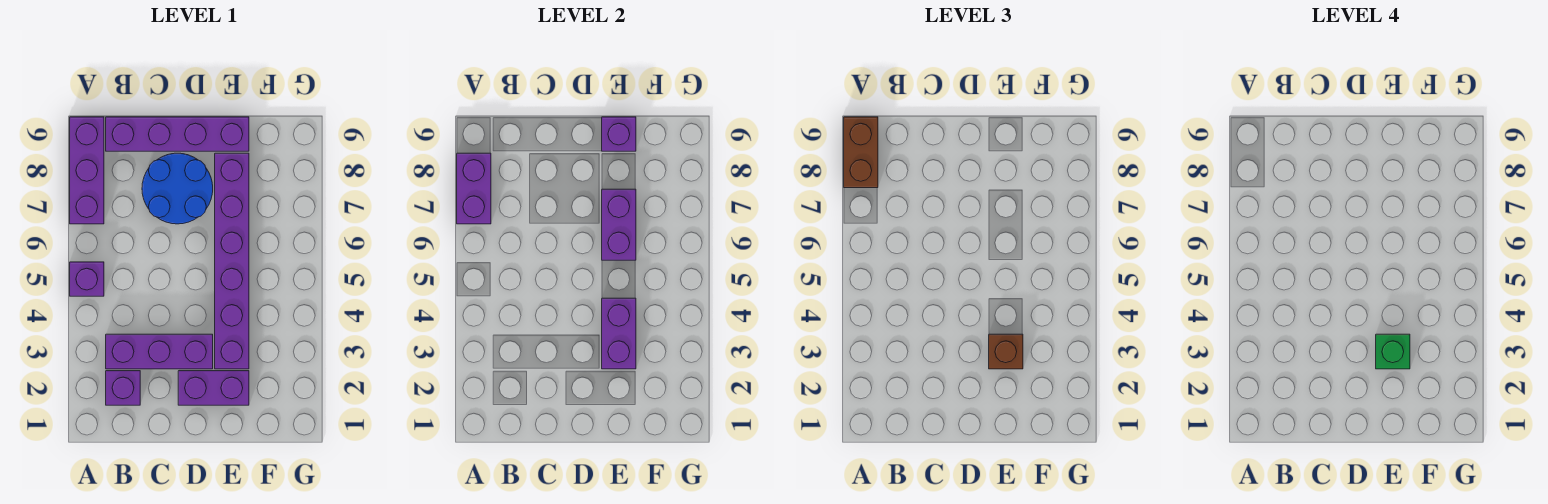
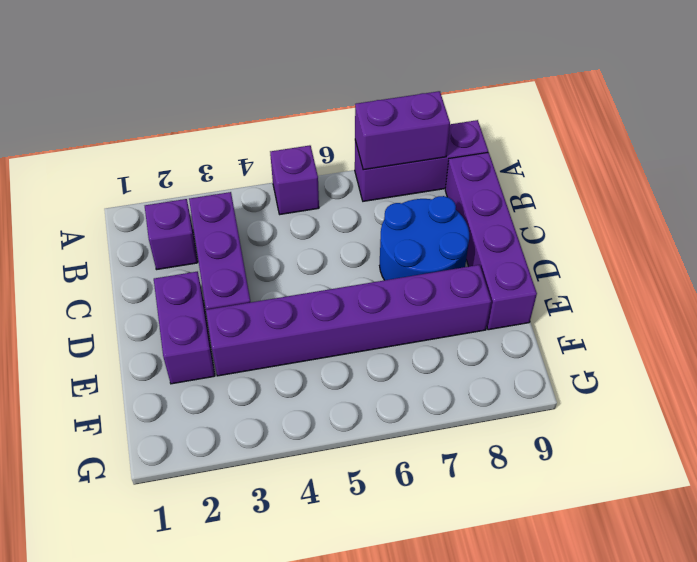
none -> purple 1x2 brick [602,298,636,369]
none -> purple 1x2 brick [602,189,636,260]
none -> purple 1x1 brick [602,117,636,151]

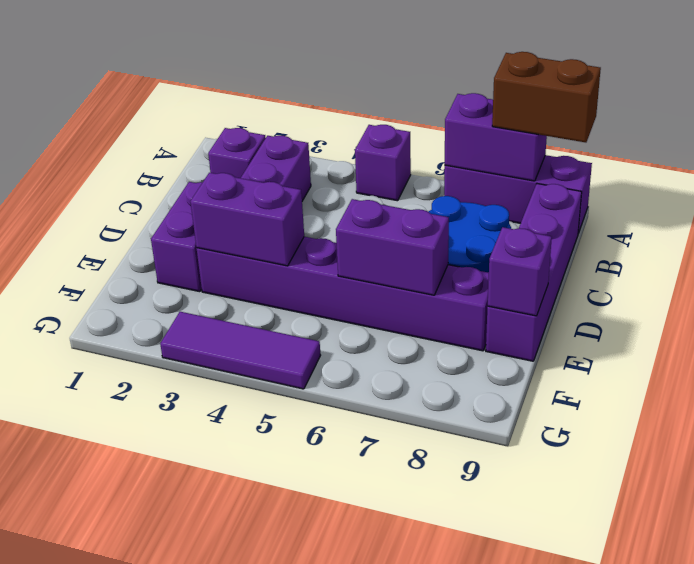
purple 1x3 tile [160,312,321,389] -> none
none -> brown 1x1 brick [989,334,1023,369]
none -> green 1x1 brick [1376,334,1410,369]

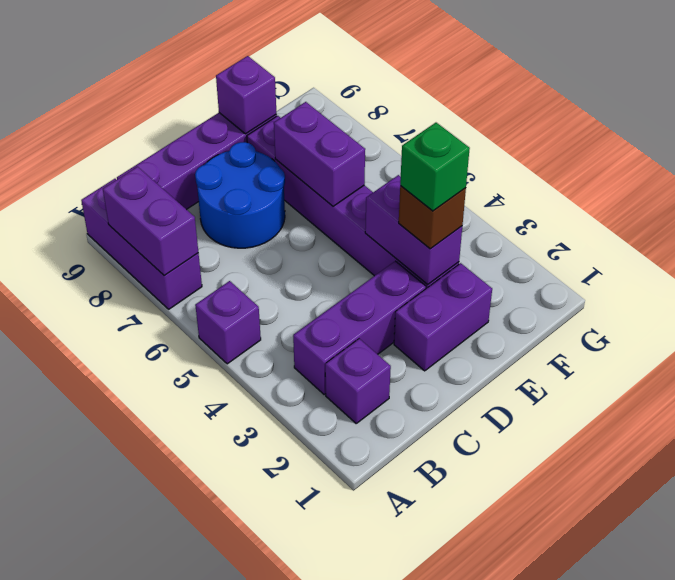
none -> brown 1x2 brick [844,117,878,188]

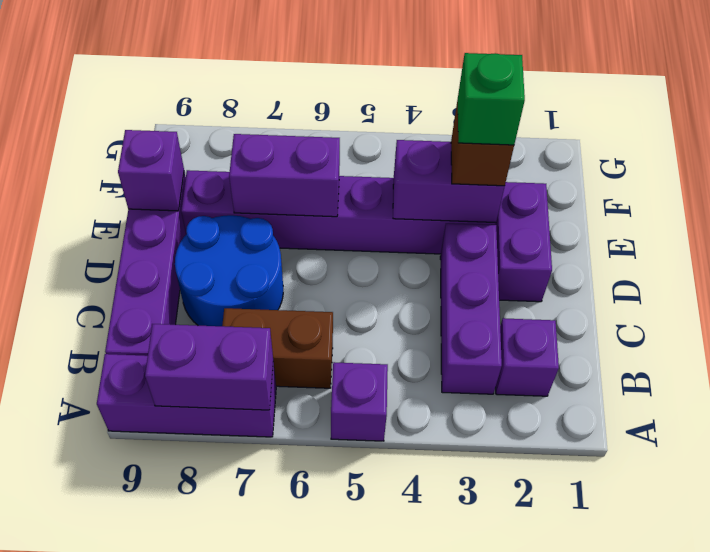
brown 1x2 brick [222,308,333,388] -> brown 1x2 brick moved to [844,117,878,188]

